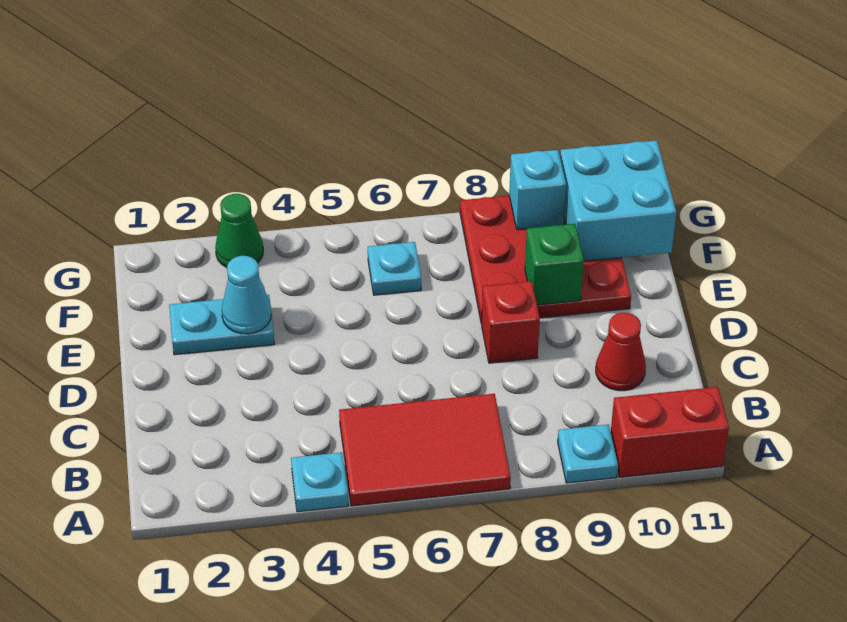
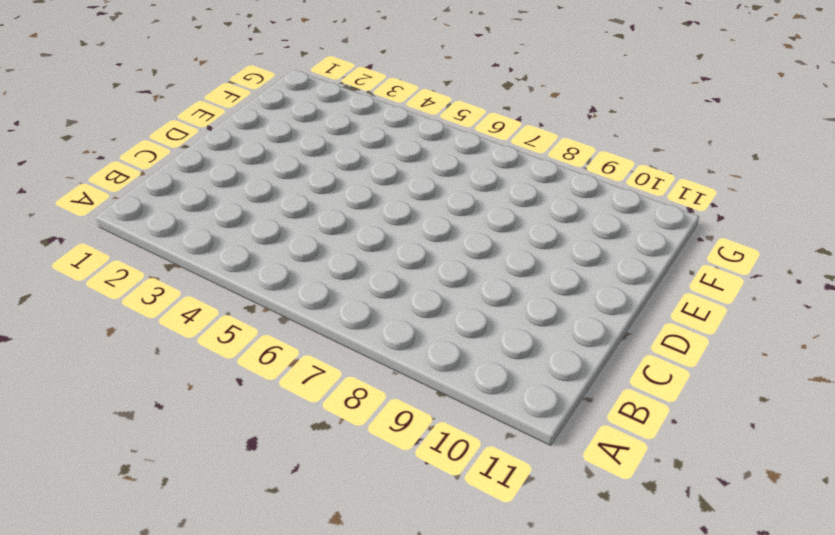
none -> cyan 1x1 plate [291,452,348,512]
none -> red 2x3 tile [339,394,511,506]
none -> cyan 1x1 plate [558,424,618,483]

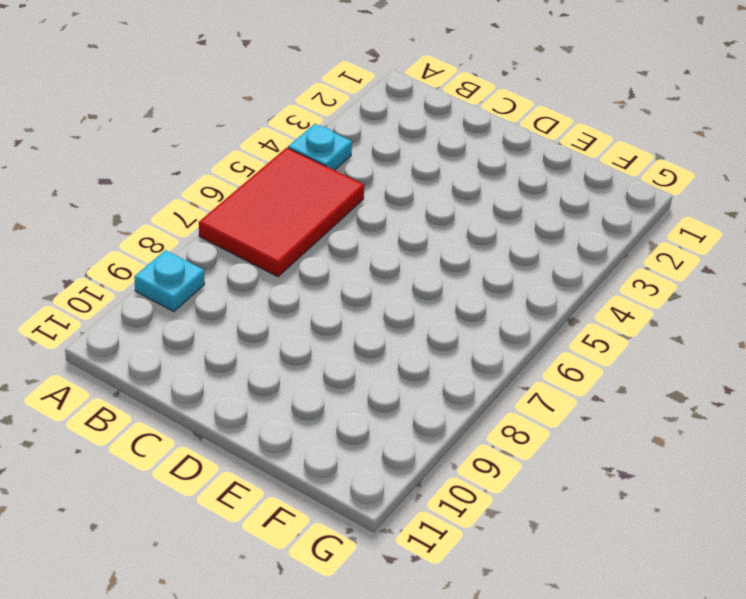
none -> red 1x2 brick [611,387,729,477]
none -> red 1x1 cone [596,313,646,391]
none -> red 1x1 brick [481,281,540,363]

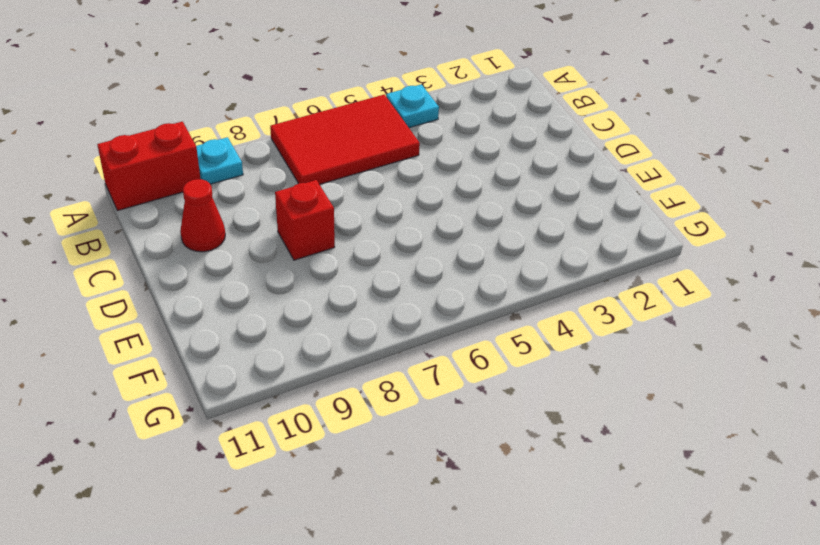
none -> cyan 1x2 plate [169,295,274,355]
none -> red 3x3 plate [460,196,631,323]
none -> cyan 1x1 plate [368,242,421,295]

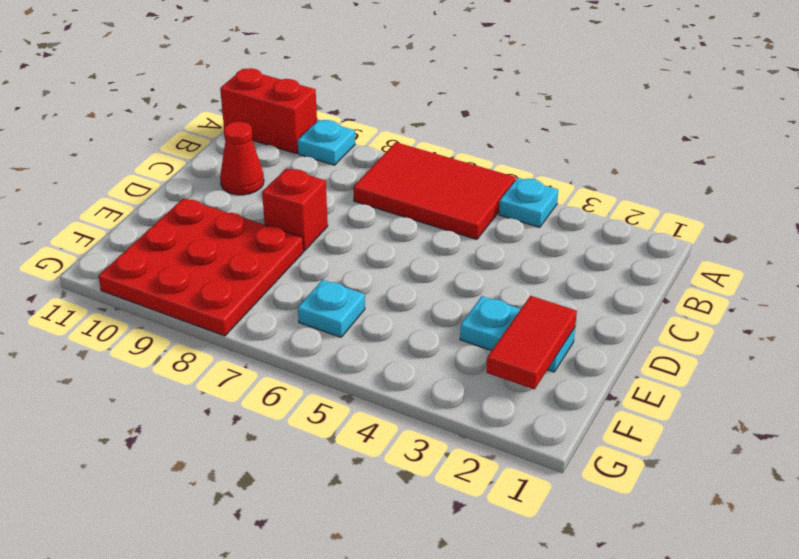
red 1x2 tile [486,296,577,390] -> none
none -> green 1x1 cone [215,194,263,267]
none -> cyan 1x1 cone [222,256,271,334]
none -> green 1x1 brick [525,224,584,305]

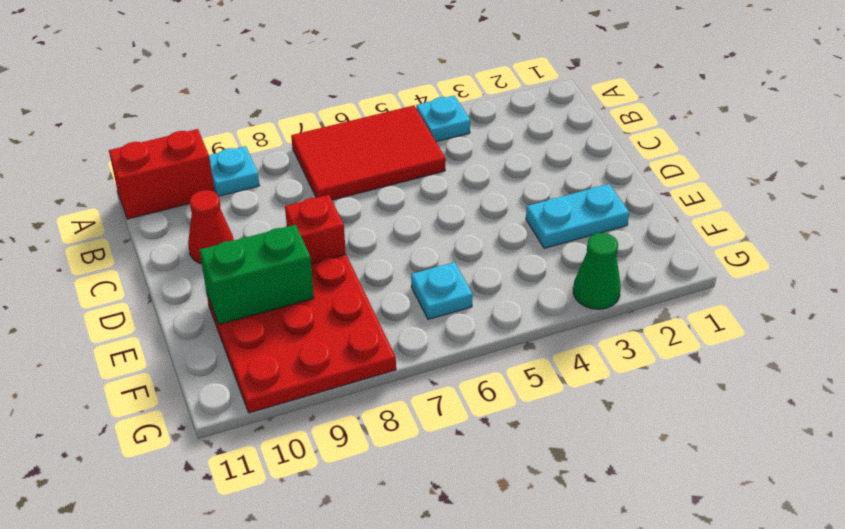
green 1x2 brick [200,225,314,324] -> green 1x1 brick [525,224,584,305]
none -> cyan 1x1 cone [222,256,271,334]
none -> cyan 2x2 brick [560,140,676,261]
none -> cyan 1x1 brick [509,150,566,230]

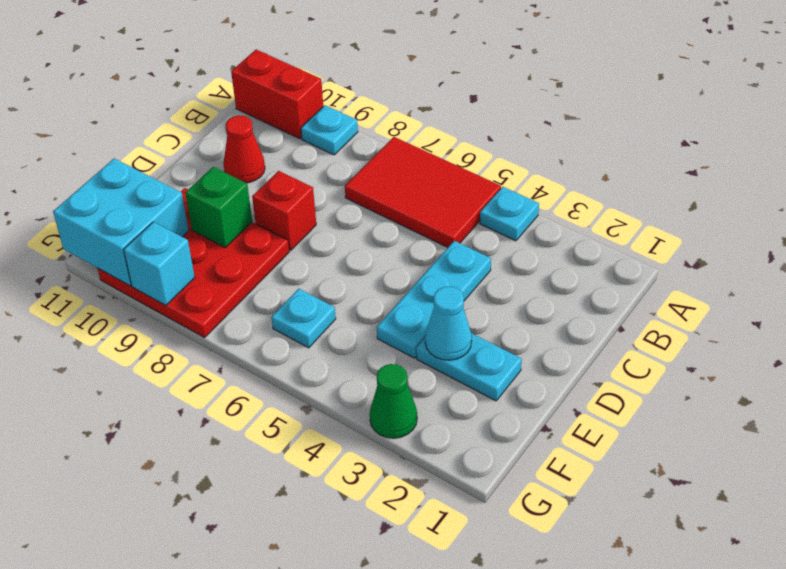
cyan 1x3 plate [377,241,491,358] -> none

